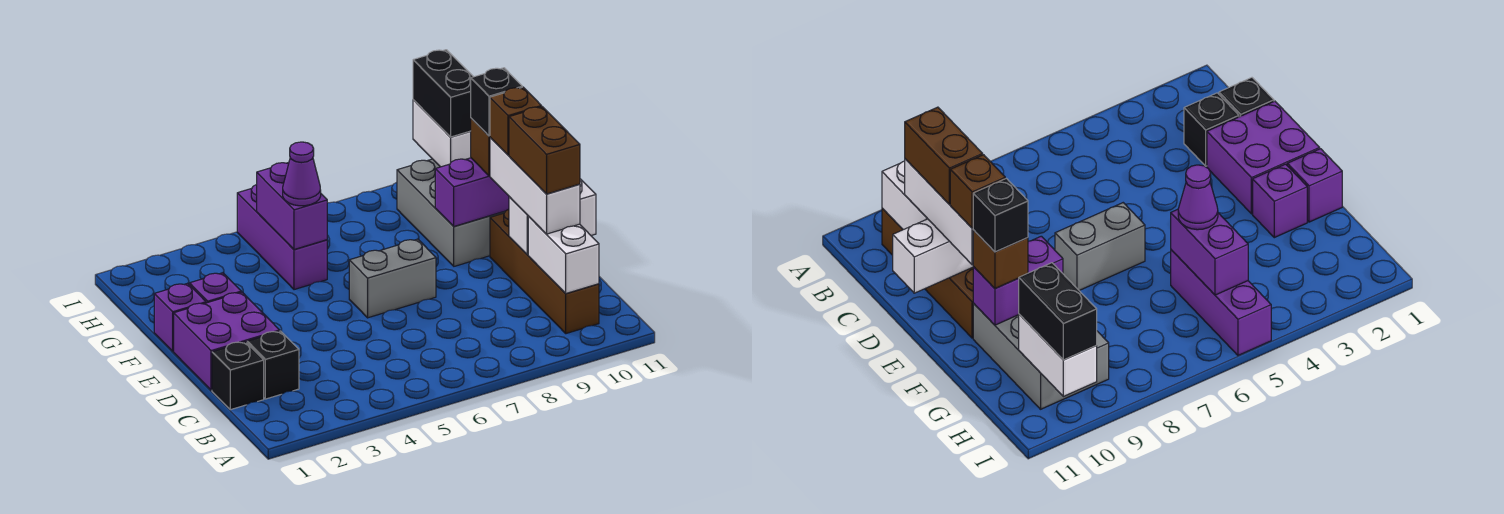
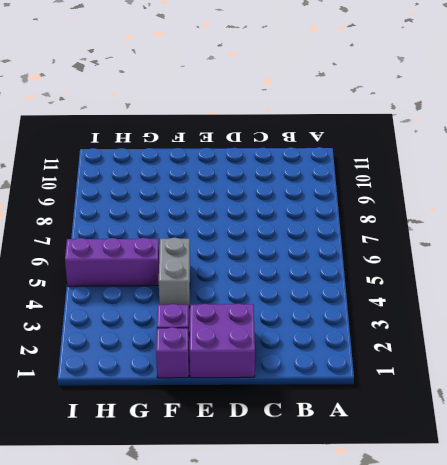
grey 1x2 brick [159,238,190,307] -> grey 1x2 brick moved to [349,239,436,318]
none -> brown 1x4 brick [490,209,599,334]
none -> black 1x1 brick [212,342,264,410]
none -> black 1x1 brick [247,331,299,399]

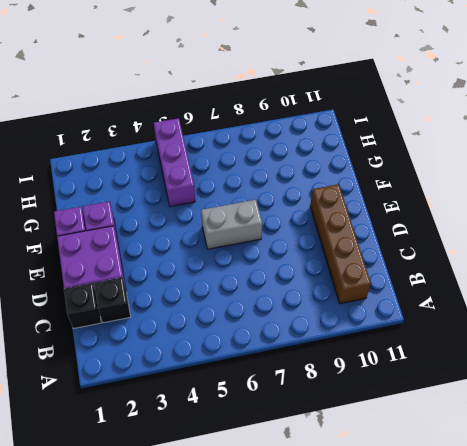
none -> grey 2x3 brick [397,159,505,266]
none -> white 1x2 brick [528,216,599,293]
none -> white 1x2 brick [509,179,596,255]

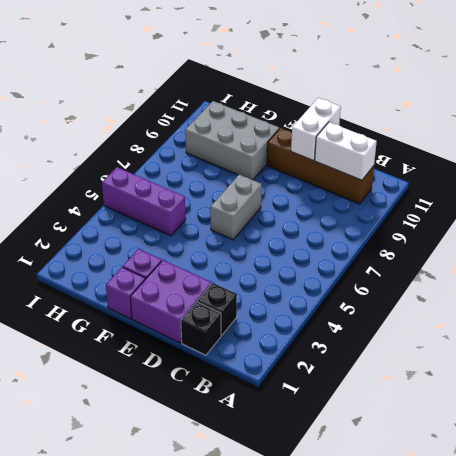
none -> purple 1x2 brick [435,158,509,226]
none -> purple 1x2 brick [257,162,327,250]
none -> white 1x2 brick [413,100,471,167]

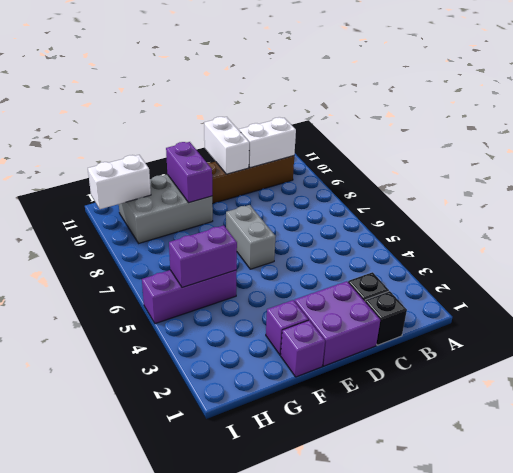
none -> white 1x3 brick [490,138,580,234]
none -> brown 1x1 brick [471,118,490,176]
none -> purple 1x1 cone [283,142,321,206]

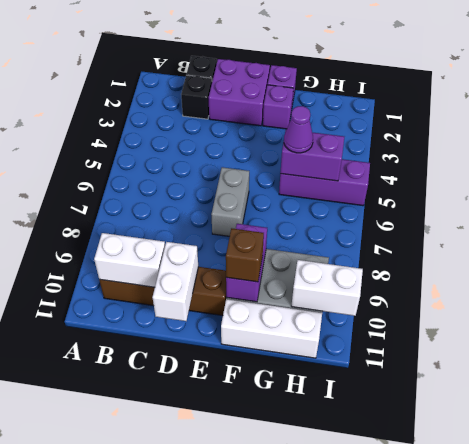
white 1x3 brick [221,299,322,358] -> white 1x3 brick moved to [490,138,580,234]
none -> black 1x2 brick [413,50,473,137]
none -> brown 1x2 brick [509,107,580,194]
none -> brown 1x1 brick [490,87,542,155]

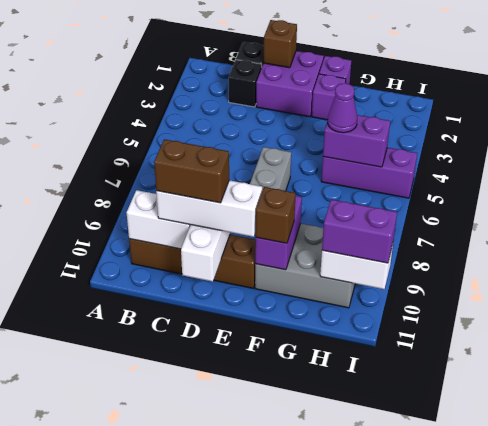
brown 1x1 brick [263,20,297,68] -> brown 1x1 brick moved to [490,87,542,155]
purple 1x2 brick [322,200,397,263] -> black 1x2 brick [413,50,473,137]
none -> black 1x1 brick [471,68,522,136]

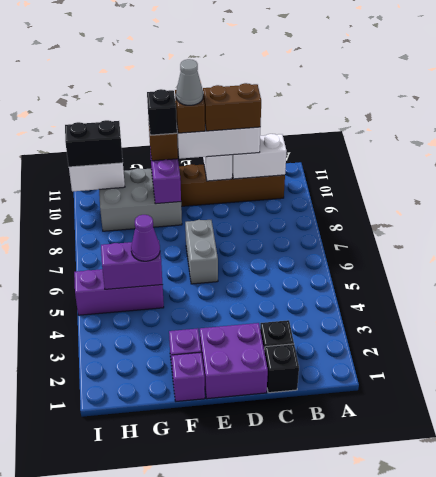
grey 1x1 cone [176,59,203,105] -> none

